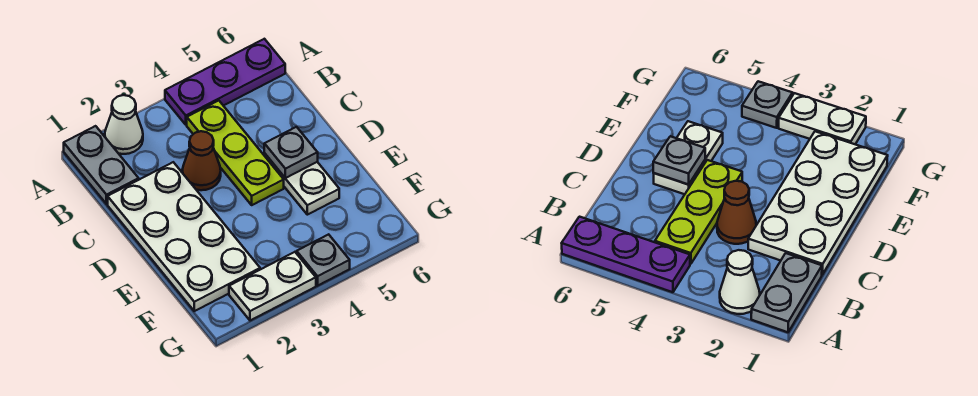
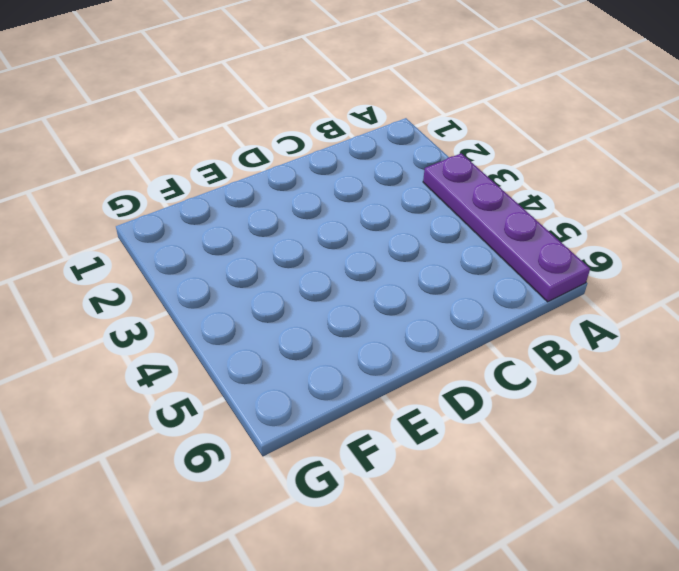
purple 1x4 plate [423,153,590,302] -> purple 1x3 plate [165,39,285,125]
none -> grey 1x2 plate [64,126,139,204]
none -> white 1x1 cone [105,95,143,154]

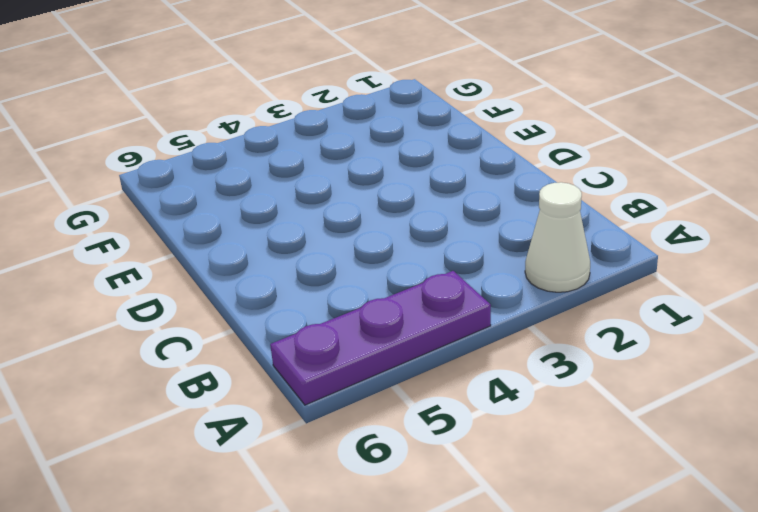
none -> grey 1x2 plate [64,126,139,204]
none -> lime 1x3 plate [187,101,284,205]

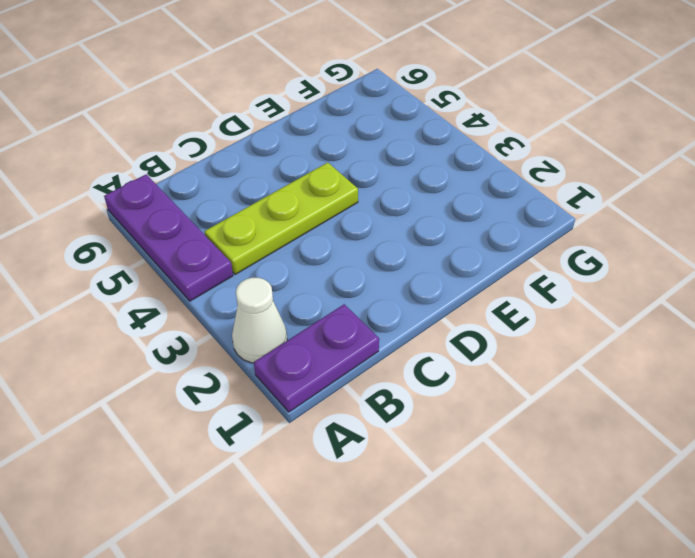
purple 1x2 plate [254,304,379,412] -> grey 1x2 plate [64,126,139,204]
none -> white 2x4 plate [108,162,260,311]
none -> brown 1x1 cone [182,131,221,190]

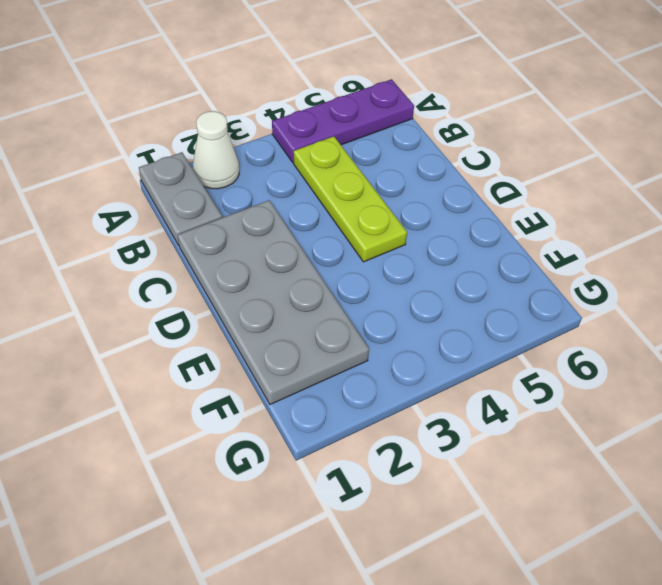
grey 2x4 plate [178,200,369,405] -> white 2x4 plate [108,162,260,311]
none -> brown 1x1 cone [182,131,221,190]
none -> white 1x2 plate [264,153,339,215]

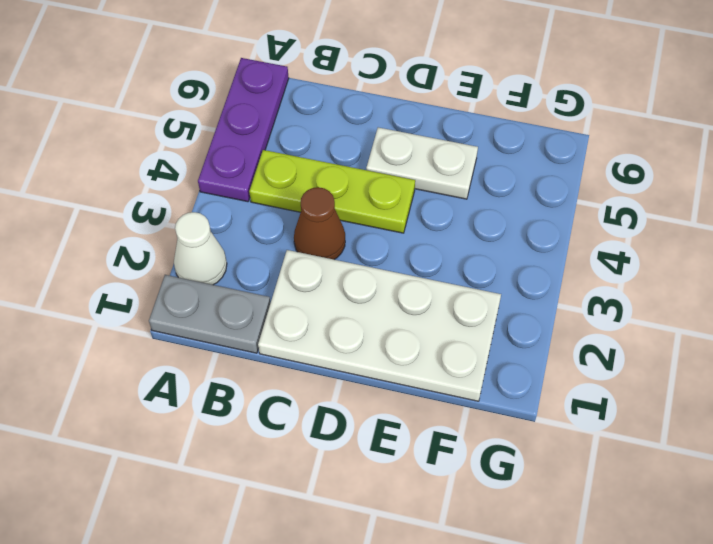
none -> white 1x2 plate [229,252,316,321]
none -> grey 1x1 plate [297,234,350,286]

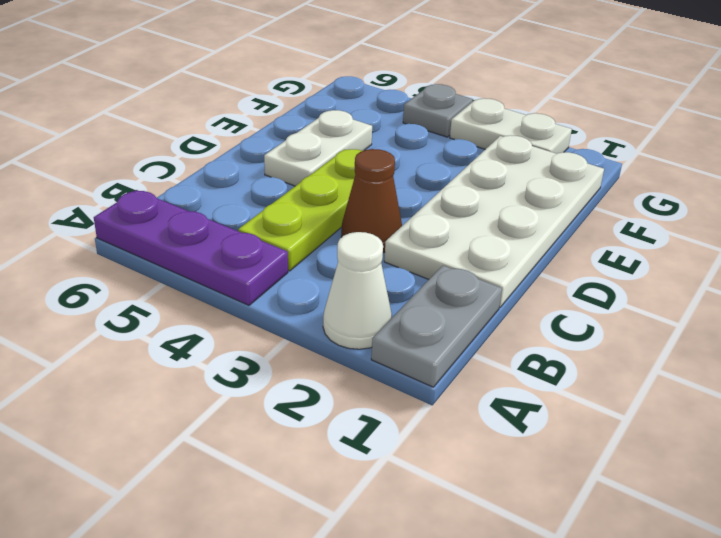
none -> grey 1x1 plate [264,127,318,178]

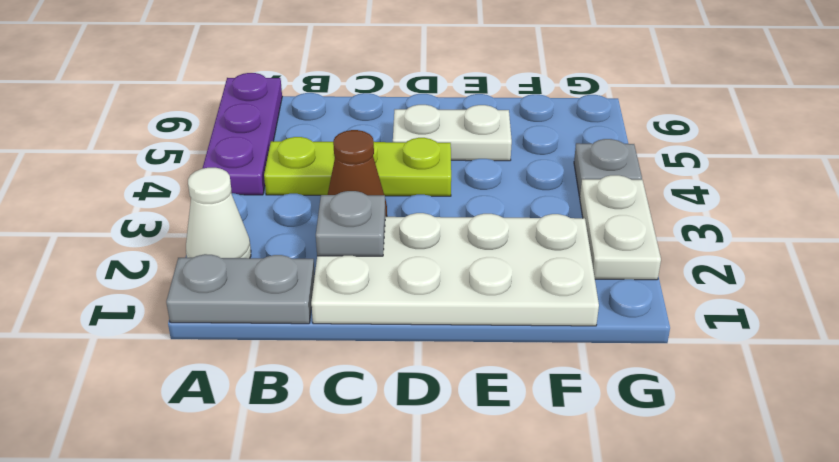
grey 1x1 plate [316,191,385,256] -> grey 1x1 plate moved to [264,127,318,178]

